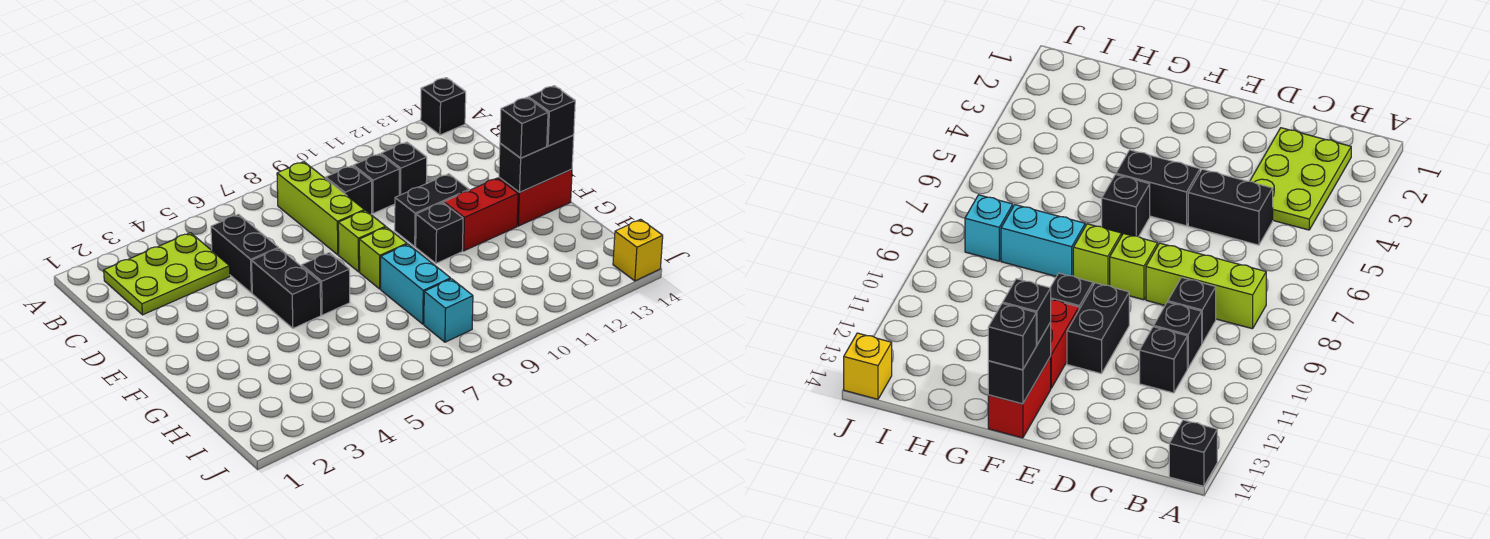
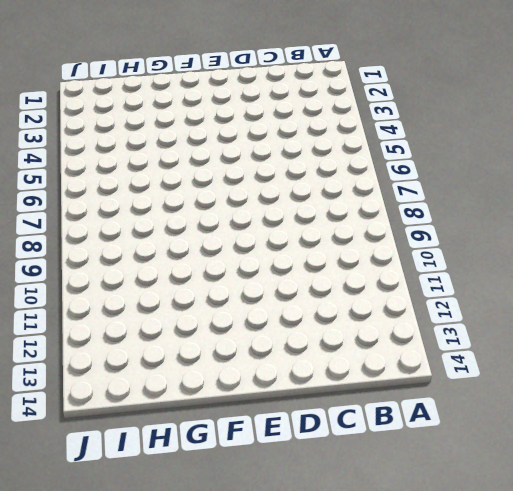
none -> black 1x1 brick [421,78,466,135]
none -> lime 2x3 plate [104,233,230,315]
none -> lime 1x3 brick [277,162,364,255]

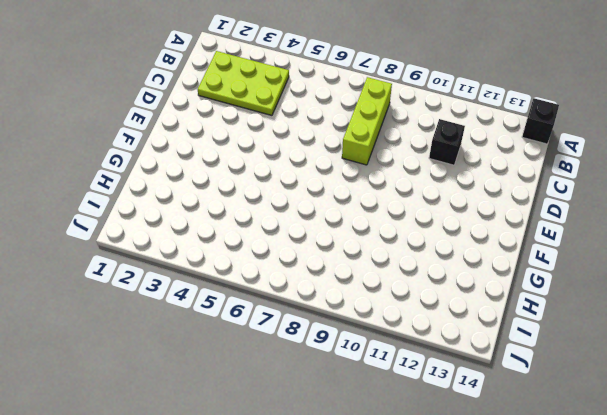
none -> black 1x2 brick [211,214,278,293]
none -> black 1x1 brick [325,166,372,214]
none -> black 1x1 brick [353,154,399,213]

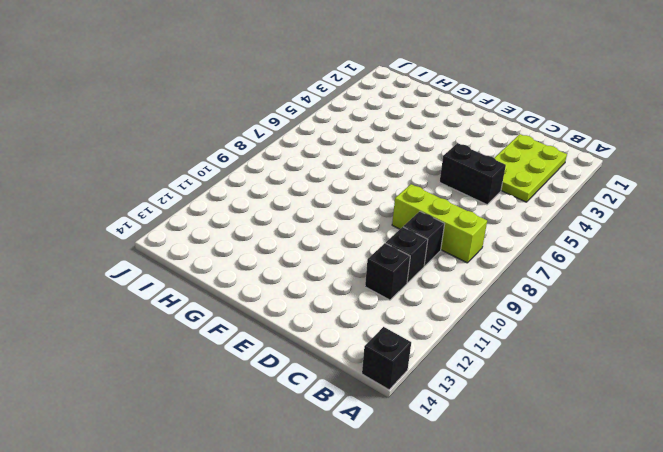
none -> black 1x2 brick [252,248,321,328]
none -> lime 1x1 brick [338,210,386,272]
none -> black 1x2 brick [395,174,469,246]

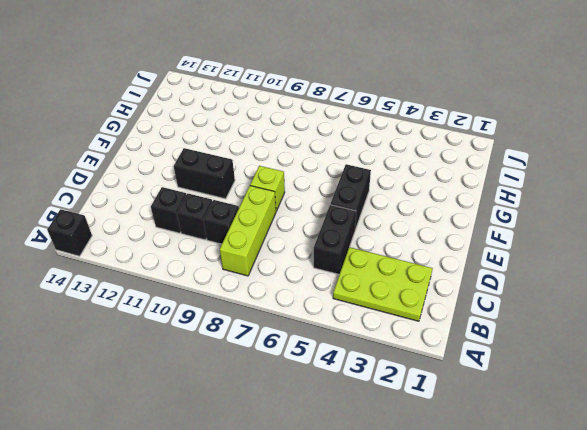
none -> black 1x1 brick [302,253,350,315]
none -> lime 1x1 brick [359,227,407,289]
none -> black 1x1 brick [416,202,463,263]

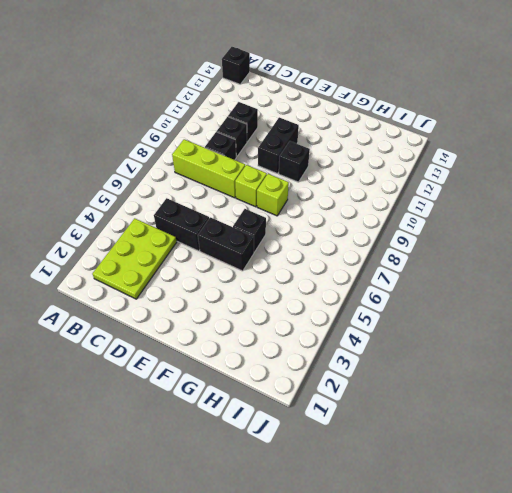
none -> red 1x2 brick [444,178,518,251]
none -> red 1x2 brick [499,169,572,226]
none -> cyan 1x2 brick [381,244,451,324]

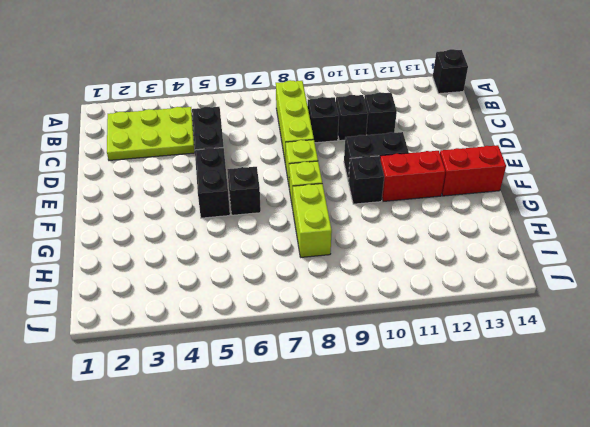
lime 1x2 brick [293,184,332,257] -> cyan 1x2 brick [381,244,451,324]
none -> cyan 1x1 brick [424,279,473,342]
none -> yellow 1x1 brick [613,219,663,281]
none -> black 1x2 brick [499,135,574,192]

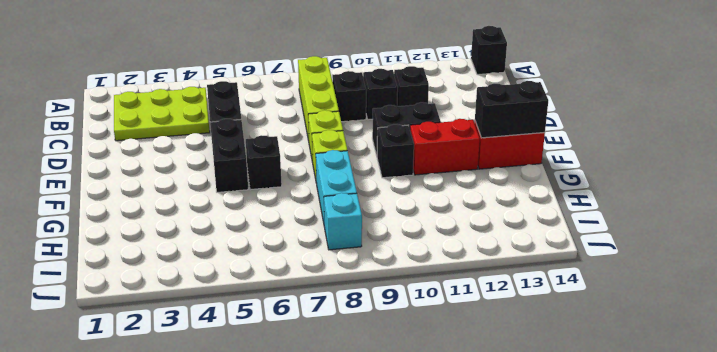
none -> yellow 1x1 brick [613,219,663,281]
none -> black 1x1 brick [500,97,548,158]
none -> black 1x1 brick [528,86,575,146]

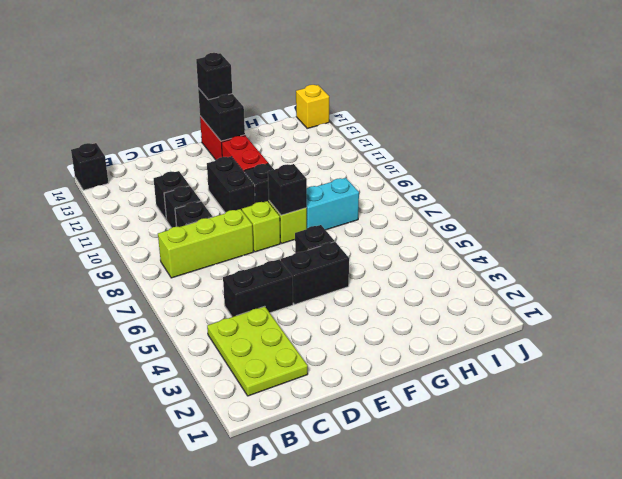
black 1x1 brick [268,164,307,215] -> black 1x1 brick moved to [500,97,548,158]
none -> cyan 1x1 brick [424,279,473,342]

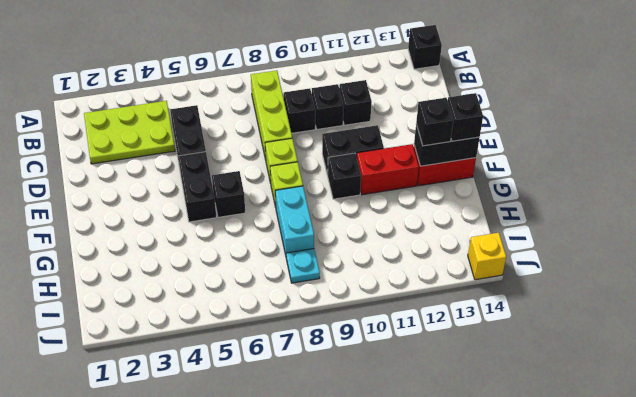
cyan 1x1 plate [286,249,320,283] -> cyan 1x1 brick [424,279,473,342]

